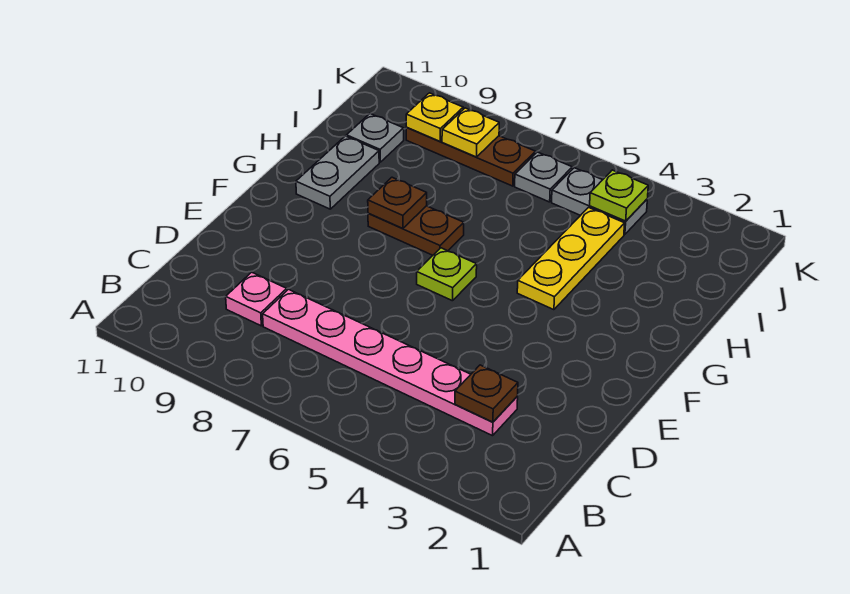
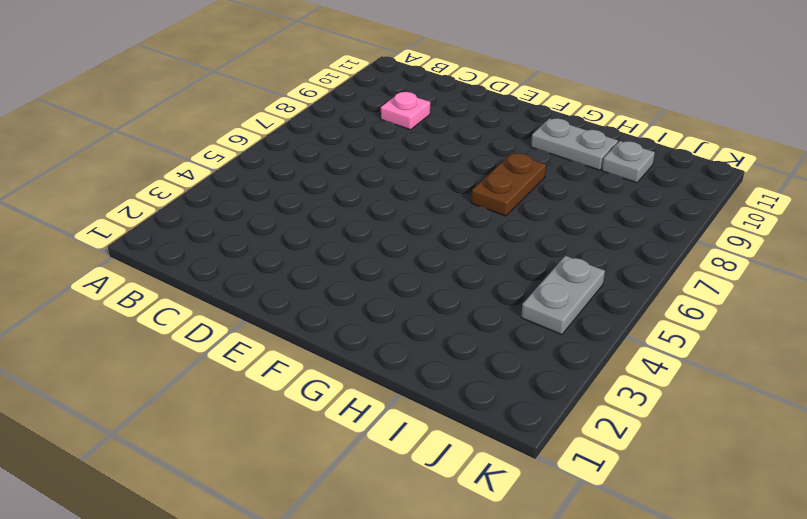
none -> pink 1x6 plate [263,289,518,436]
none -> lime 1x1 plate [417,248,477,301]
none -> yellow 1x3 plate [517,208,625,310]

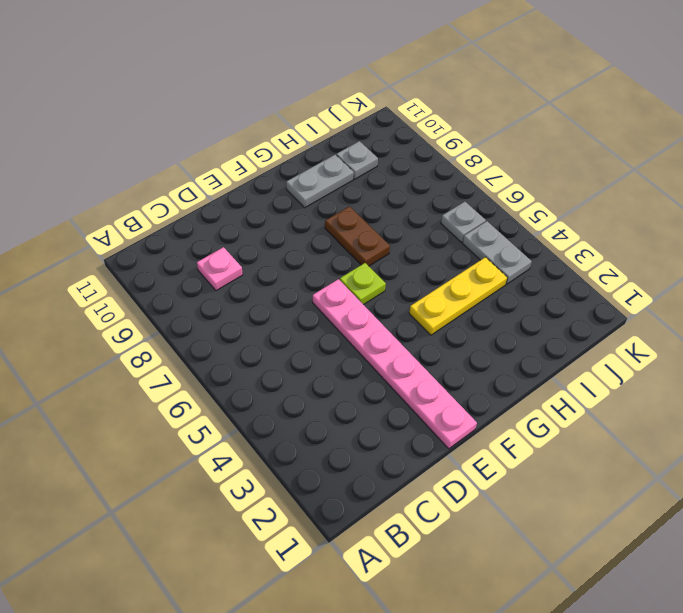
pink 1x6 plate [313,279,477,449] -> pink 1x6 plate moved to [263,289,518,436]
none -> brown 1x3 plate [406,128,535,186]
none -> brown 1x1 plate [455,365,518,422]
none -> brown 1x1 plate [368,177,427,228]

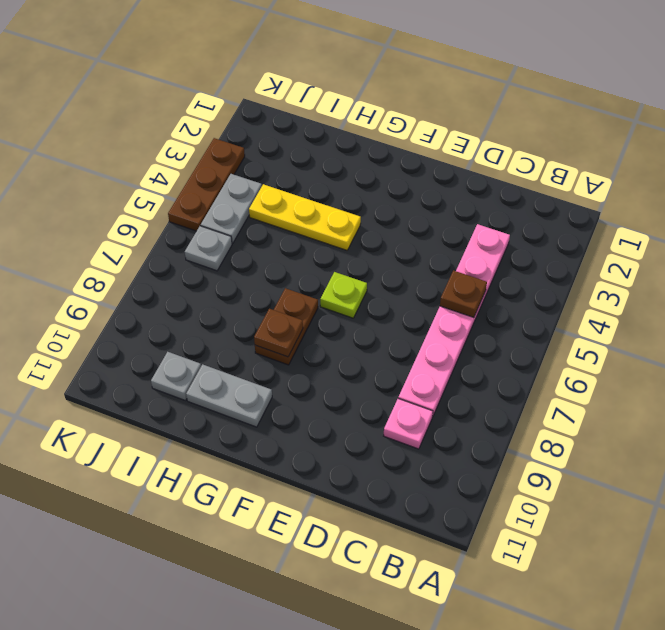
brown 1x1 plate [440,270,487,318] -> brown 1x1 plate moved to [455,365,518,422]
brown 1x3 plate [168,138,245,231] -> brown 1x3 plate moved to [406,128,535,186]
none -> lime 1x1 plate [590,170,648,221]
none -> yellow 1x1 plate [442,108,499,157]
none -> yellow 1x1 plate [406,93,463,141]

